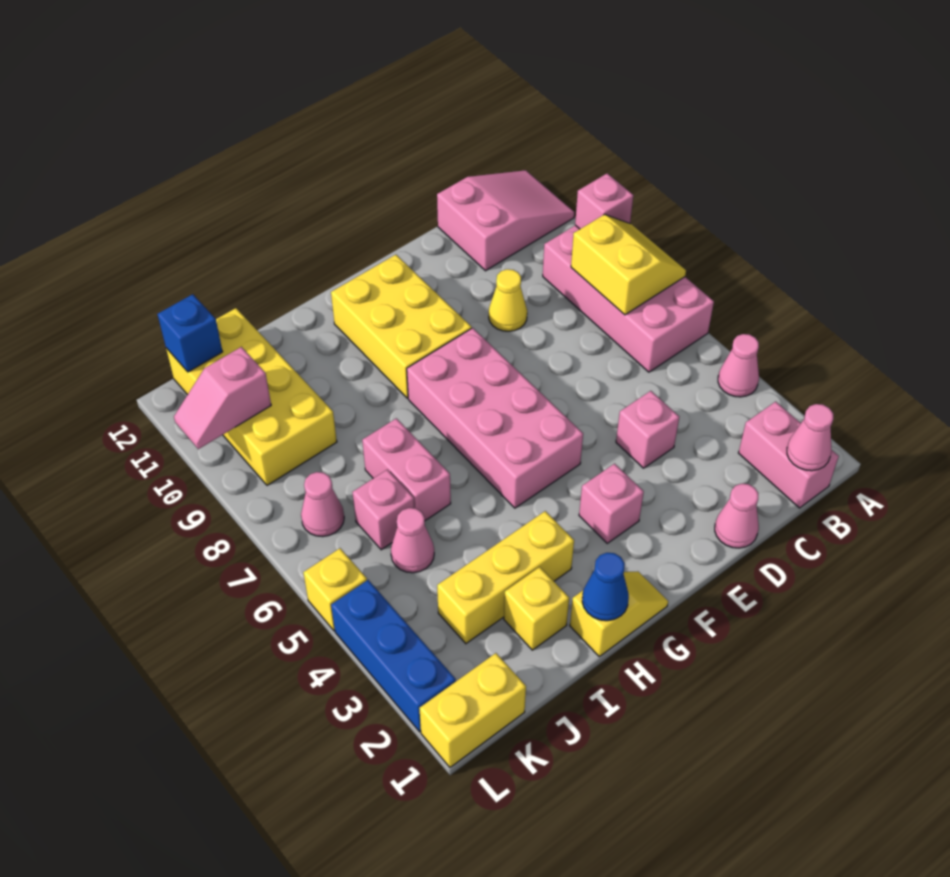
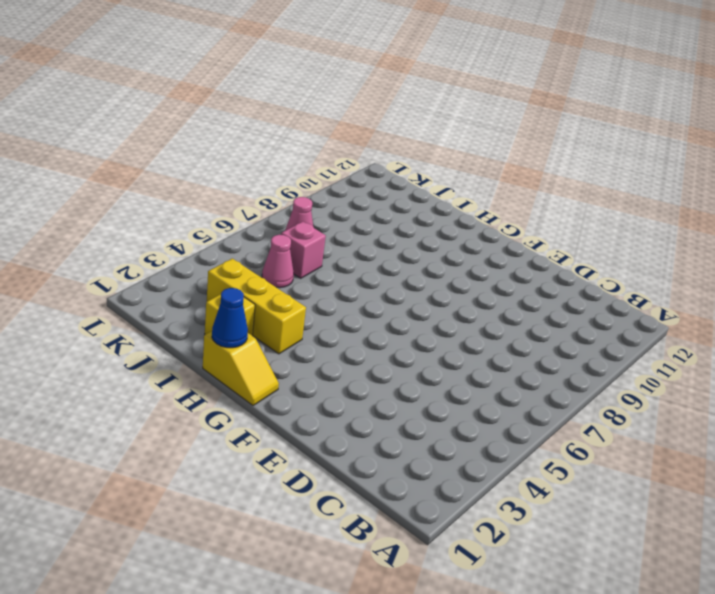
none -> pink 1x1 cone [718,334,759,397]
none -> pink 2x4 brick [543,225,714,372]
none -> pink 2x3 slope [437,170,574,271]

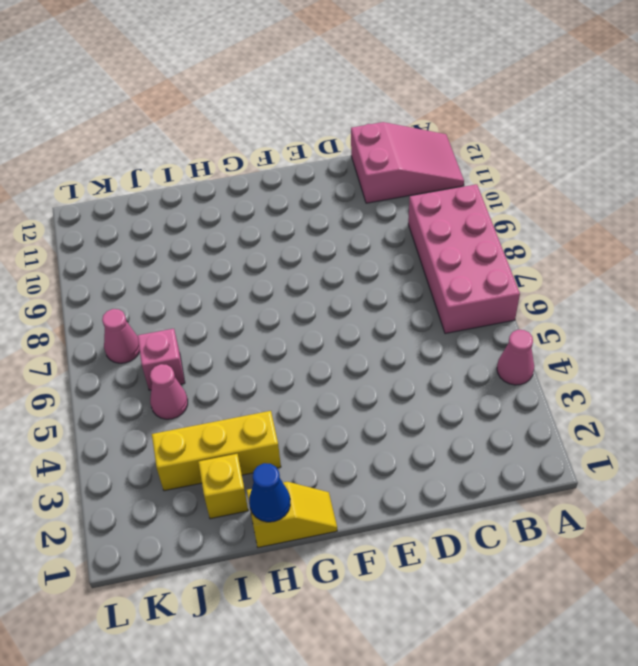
none -> pink 1x2 brick [739,402,839,508]
none -> pink 1x1 cone [715,484,759,548]
none -> pink 1x1 brick [616,391,679,468]

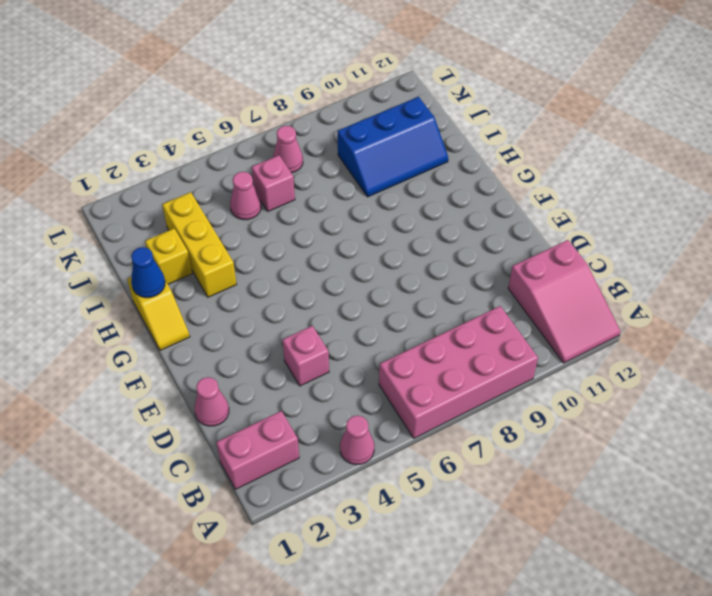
blue 2x3 slope [337,97,448,197] -> yellow 2x4 brick [166,308,337,485]
none -> yellow 1x1 cone [489,269,527,331]
none -> pink 1x1 brick [579,464,644,543]
none -> pink 2x4 brick [407,328,583,508]

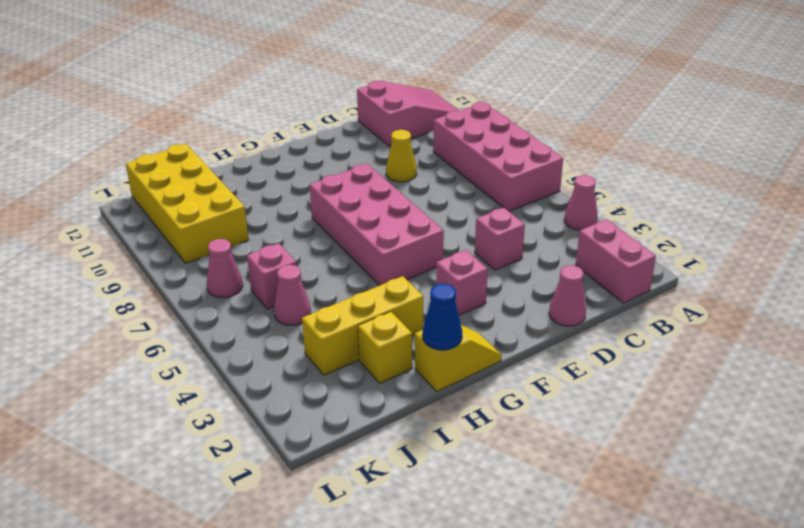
none -> yellow 2x3 brick [331,255,472,398]
none -> pink 1x2 brick [362,418,451,521]
none -> yellow 1x2 brick [419,653,526,767]

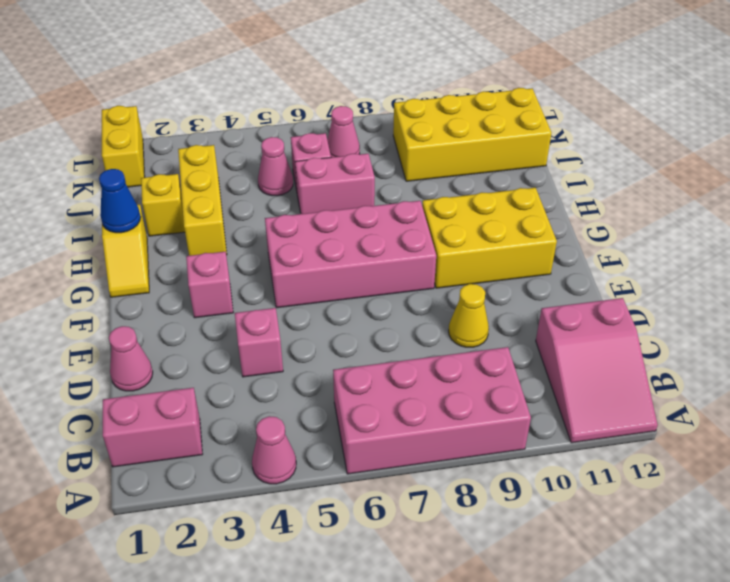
none -> blue 1x3 brick [331,580,456,732]
none -> yellow 1x1 brick [303,548,367,631]
none -> yellow 2x2 slope [571,215,686,315]

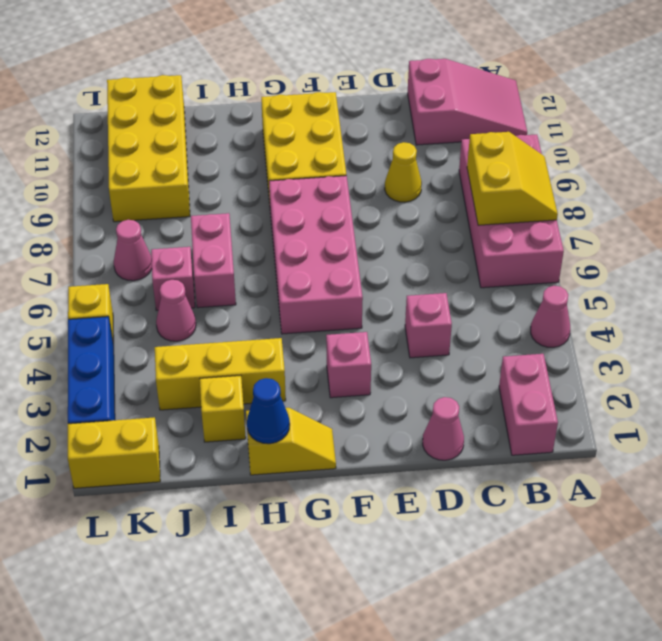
none -> pink 1x1 brick [575,173,633,229]
none -> pink 1x1 cone [787,404,833,471]
none -> pink 1x2 slope [174,347,271,449]

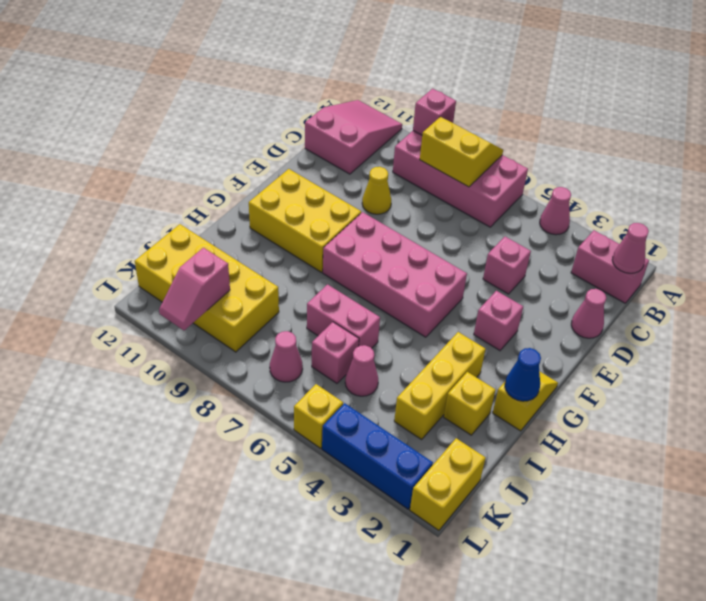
none -> blue 1x1 brick [157,294,223,372]

